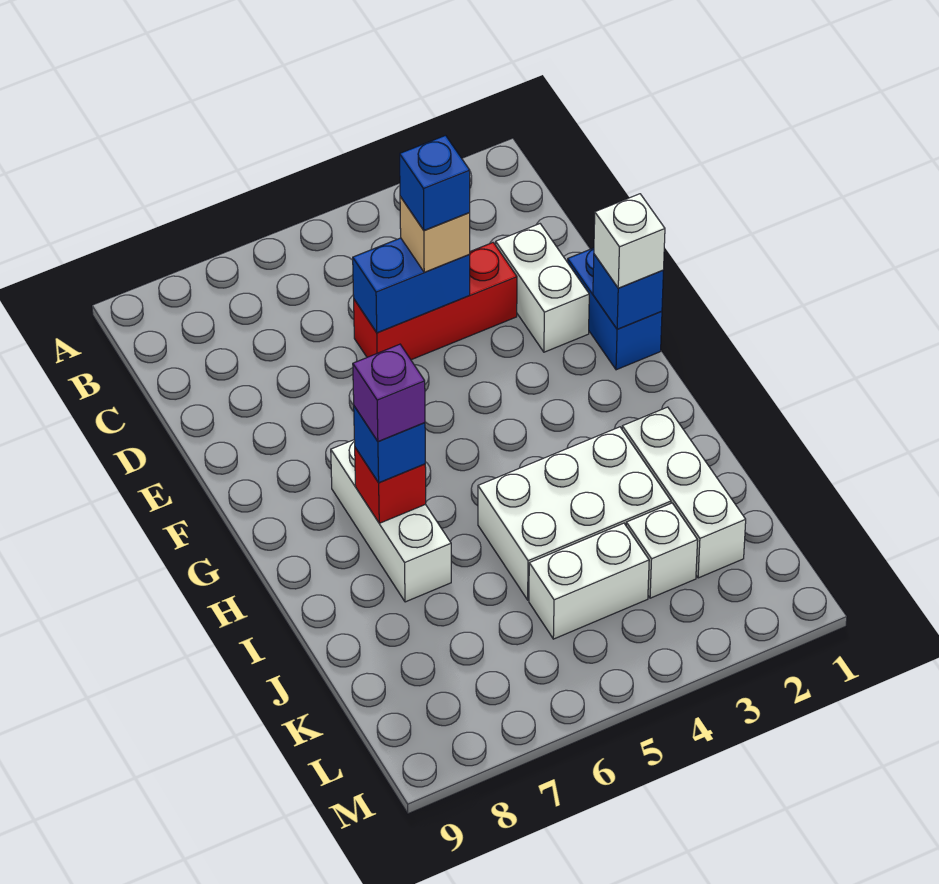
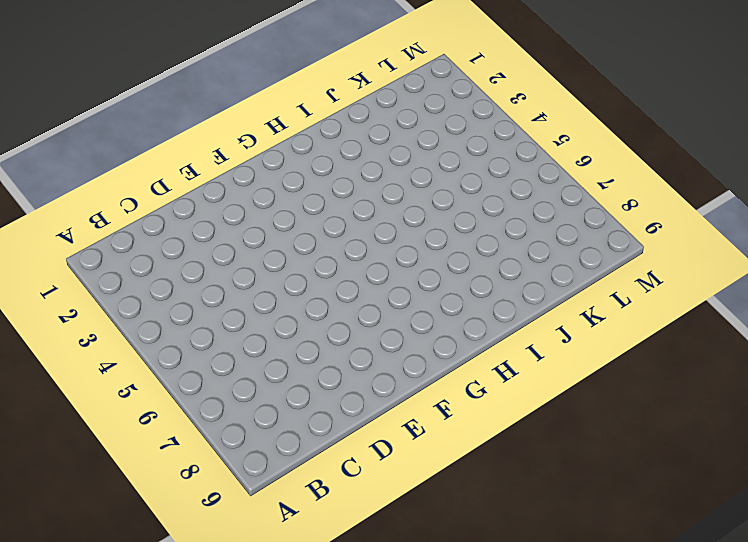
none -> white 1x2 brick [496,224,589,352]
none -> red 1x3 brick [354,243,517,360]
none -> blue 1x2 brick [568,248,662,370]

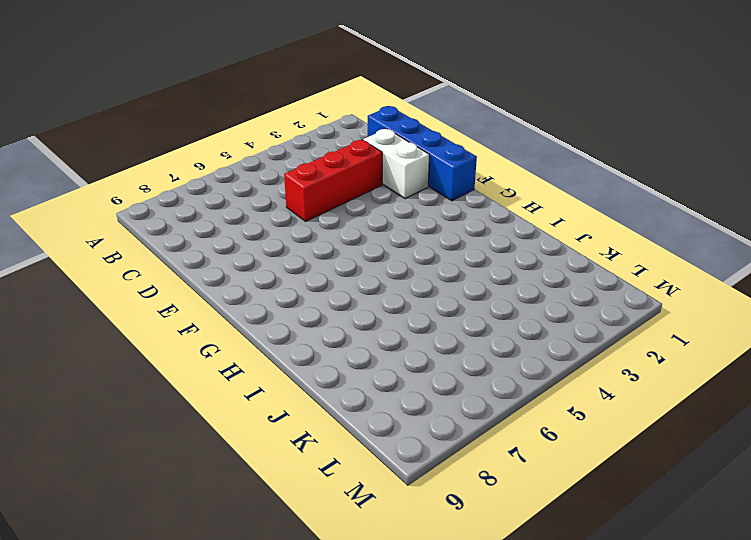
blue 1x4 brick [368,106,477,201] -> blue 1x2 brick [568,248,662,370]
none -> white 1x3 brick [331,440,451,602]
none -> white 1x3 brick [622,407,746,578]
none -> white 2x3 brick [478,427,671,600]

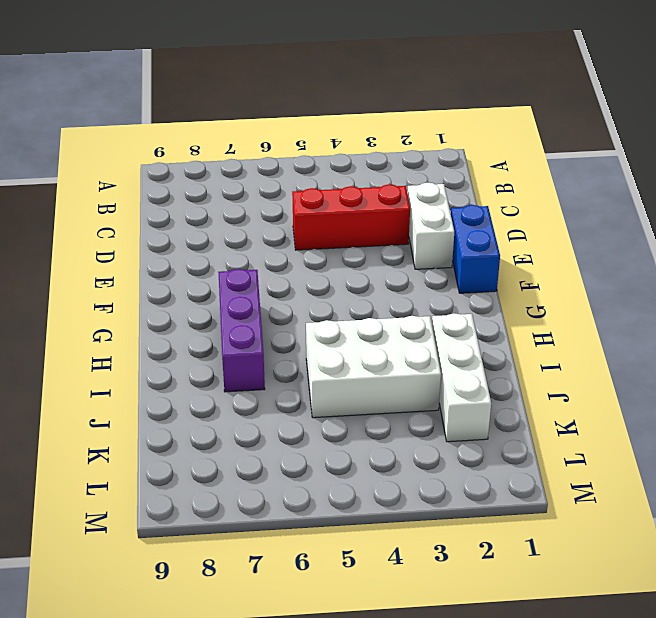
purple 1x3 brick [218,269,265,392] -> white 1x3 brick [331,440,451,602]
none -> white 1x1 brick [626,503,698,598]
none -> white 1x2 brick [529,523,649,639]
none -> blue 1x2 brick [353,238,470,333]

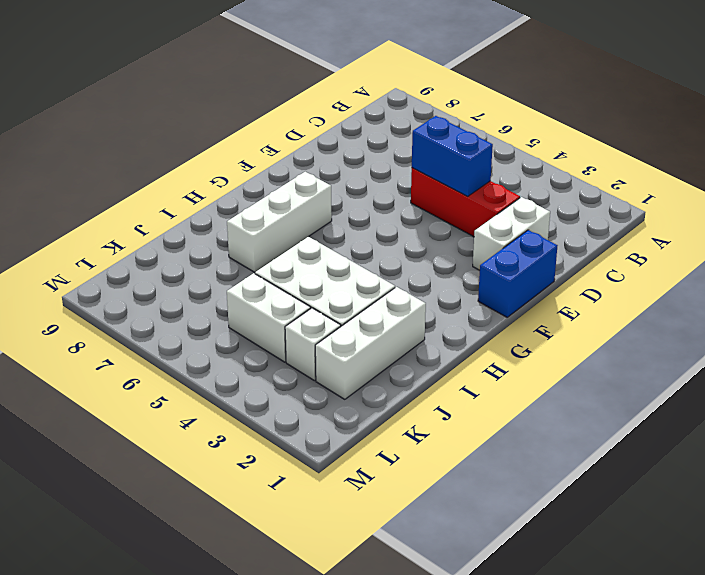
none -> blue 1x1 brick [593,254,663,329]
none -> red 1x1 brick [355,448,426,523]
none -> tan 1x1 brick [400,196,470,272]

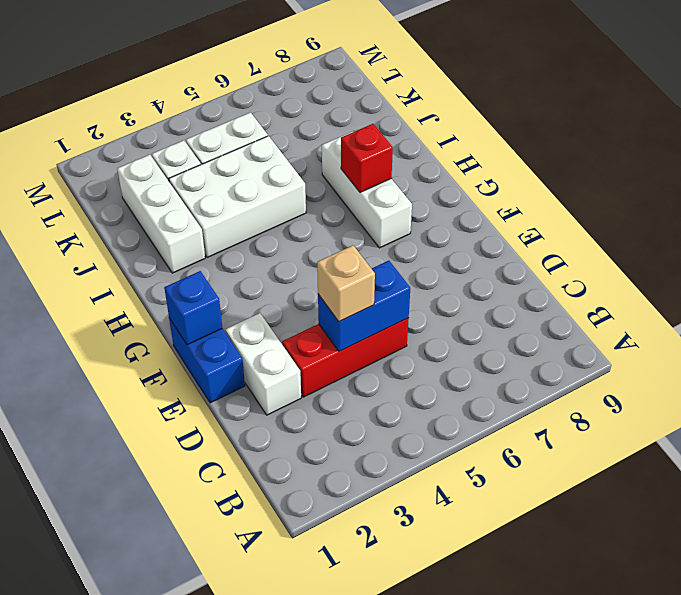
none -> white 1x1 brick [594,194,665,288]
none -> blue 1x1 brick [354,406,425,483]
none -> blue 1x1 brick [400,136,470,230]

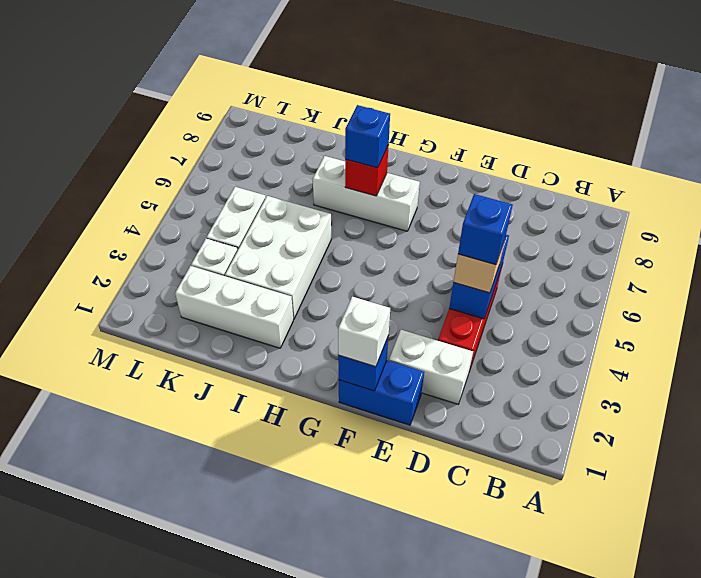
none -> purple 1x1 brick [353,344,425,441]

